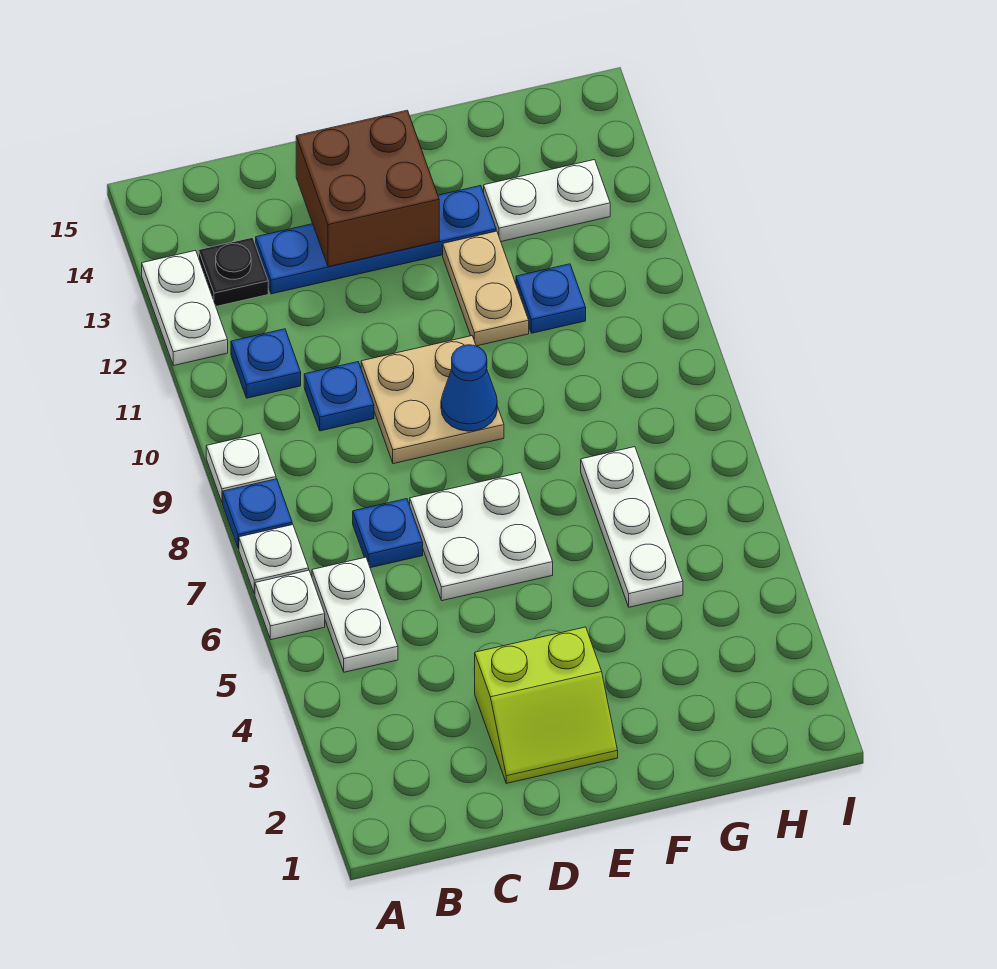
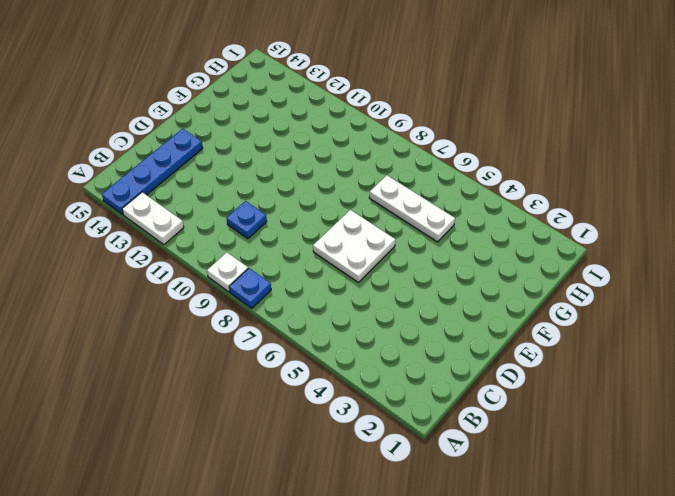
blue 1x4 plate [102,129,203,215] -> blue 1x4 plate moved to [256,186,496,294]
none -> white 1x1 plate [255,570,325,640]
none -> white 1x1 plate [239,525,309,594]
none -> white 1x2 plate [312,557,398,672]

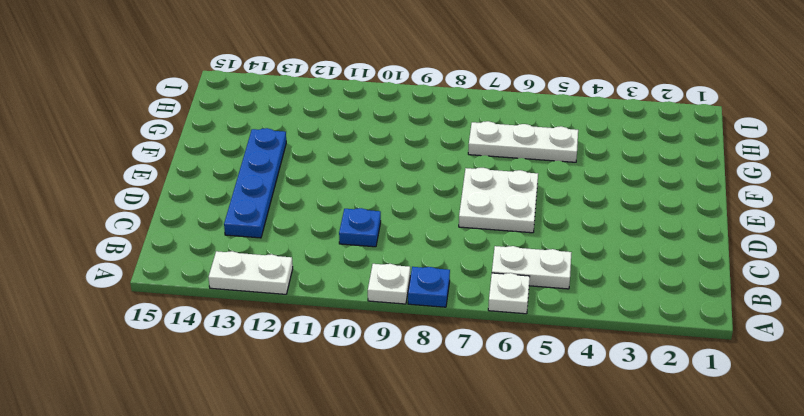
none -> white 1x1 plate [239,525,309,594]
none -> blue 1x1 plate [231,329,301,398]
none -> black 1x1 plate [199,237,268,306]

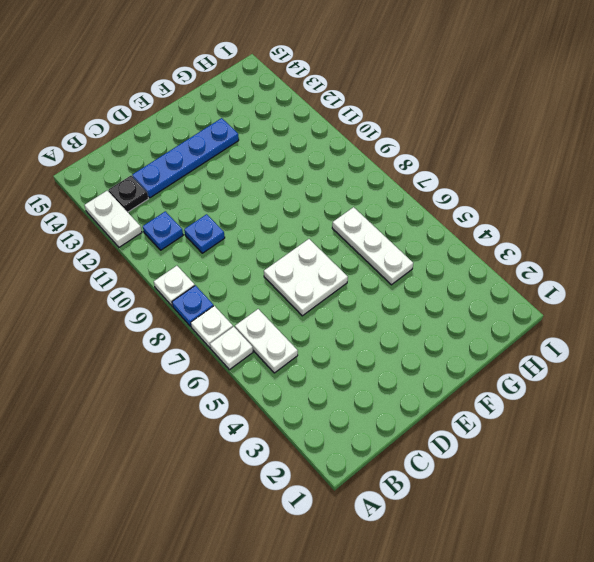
none -> blue 1x1 plate [353,499,423,568]
none -> lime 2x2 slope [475,627,618,783]
none -> tan 2x2 plate [361,336,504,464]

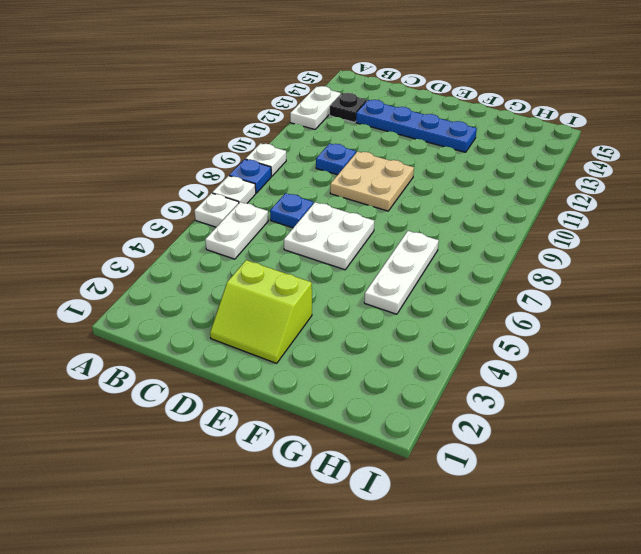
none -> blue 1x1 plate [231,329,301,398]
none -> tan 1x2 plate [443,231,529,346]
none -> blue 1x1 plate [516,264,586,333]

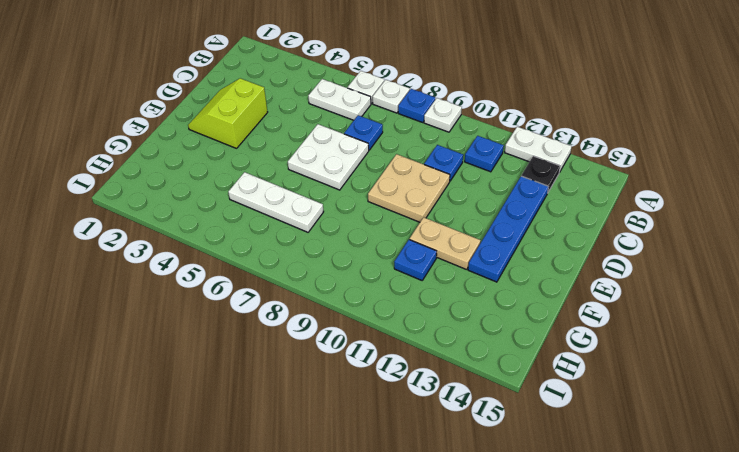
none -> white 1x2 plate [484,160,610,241]
none -> brown 2x2 brick [296,110,439,267]
none -> blue 1x1 cone [441,345,497,431]

